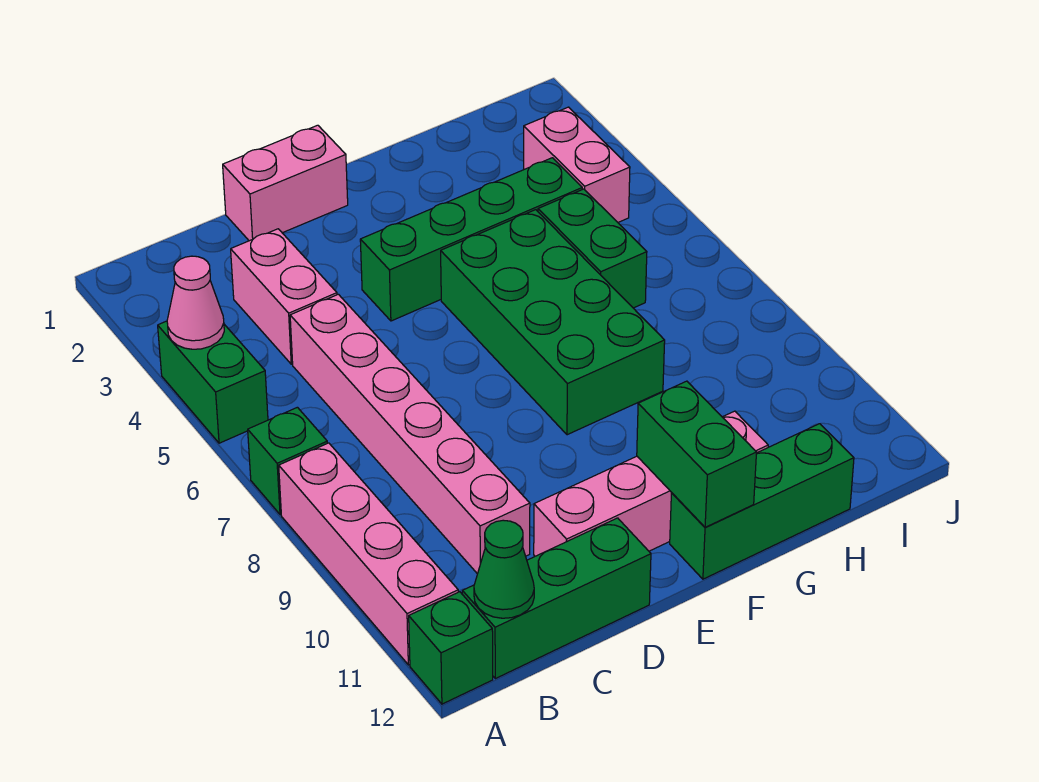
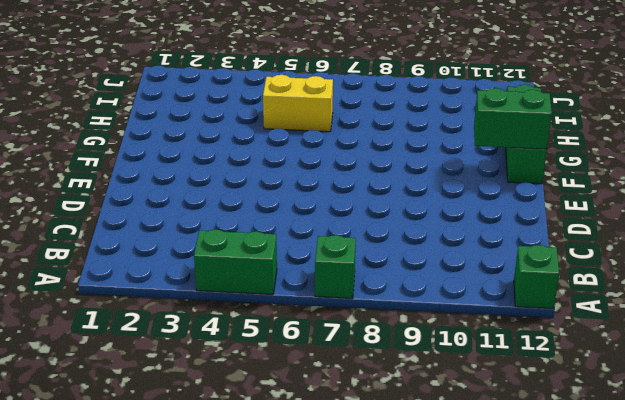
yellow 1x2 brick [263,75,333,132] -> green 1x2 brick [538,189,647,308]
none -> pink 1x4 brick [279,443,458,665]
none -> green 1x3 brick [462,518,651,679]
none -> pink 1x2 brick [231,229,337,364]

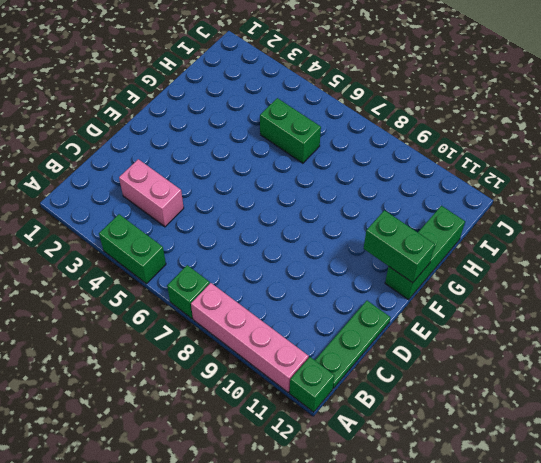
green 1x3 plate [315,301,391,389] -> green 1x3 brick [462,518,651,679]
none -> pink 1x6 brick [290,294,530,574]
none -> pink 1x2 brick [223,125,348,241]
none -> pink 1x4 brick [534,411,768,556]

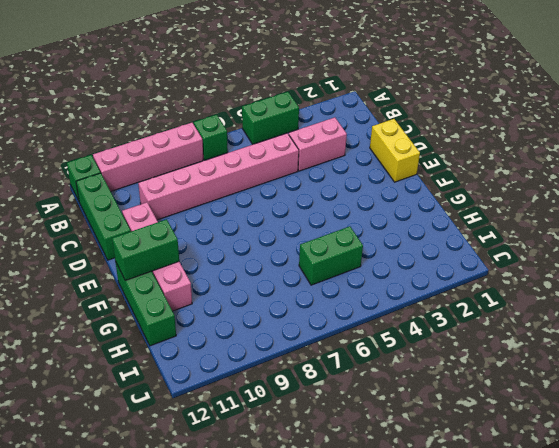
yellow 1x2 brick [370,119,420,182] -> pink 1x2 brick [223,125,348,241]
none -> green 1x4 brick [360,158,582,321]
none -> green 2x4 brick [441,210,665,435]
none -> pink 1x2 brick [524,107,630,222]

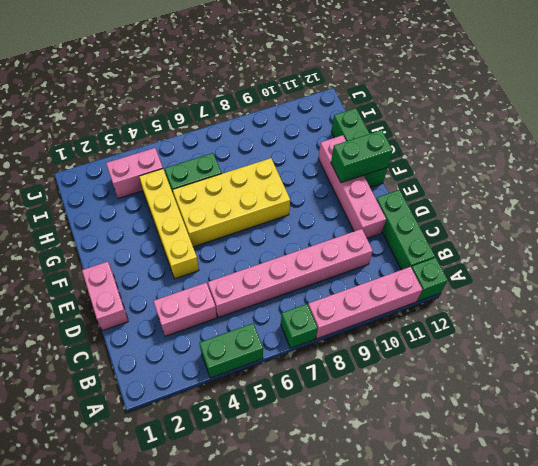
yellow 1x4 brick [139,169,199,279] -> green 1x4 brick [360,158,582,321]
yellow 2x4 brick [173,158,290,247] -> green 2x4 brick [441,210,665,435]
none -> pink 1x1 cone [167,256,224,349]
none -> green 1x1 cone [474,520,534,618]

